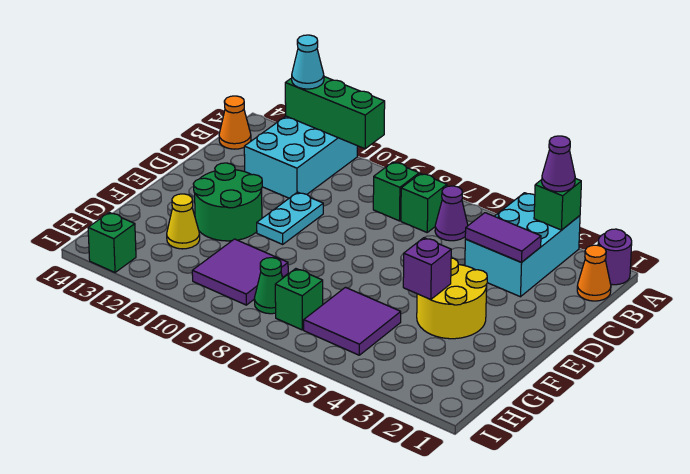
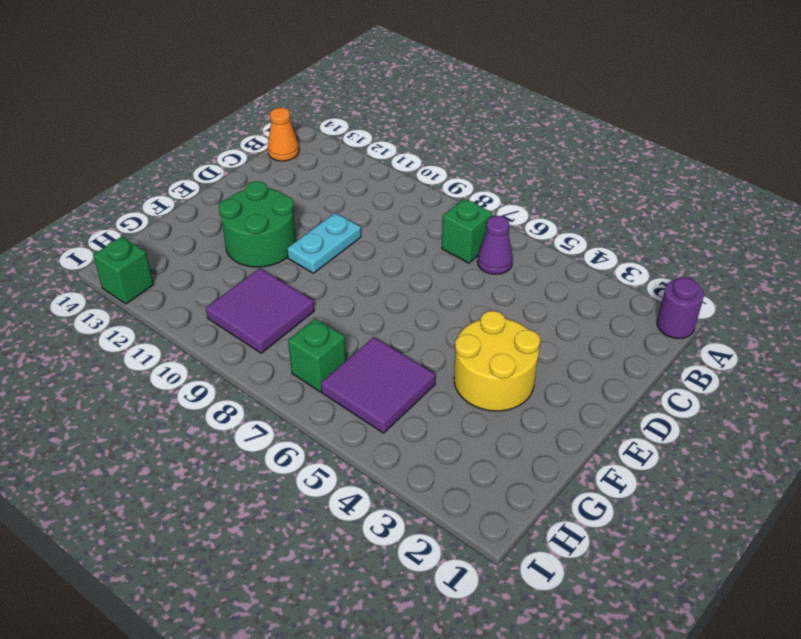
none -> cyan 2x3 brick [465,193,580,297]
none -> cyan 2x3 brick [244,116,357,198]
none -> orange 1x1 cone [577,245,611,301]

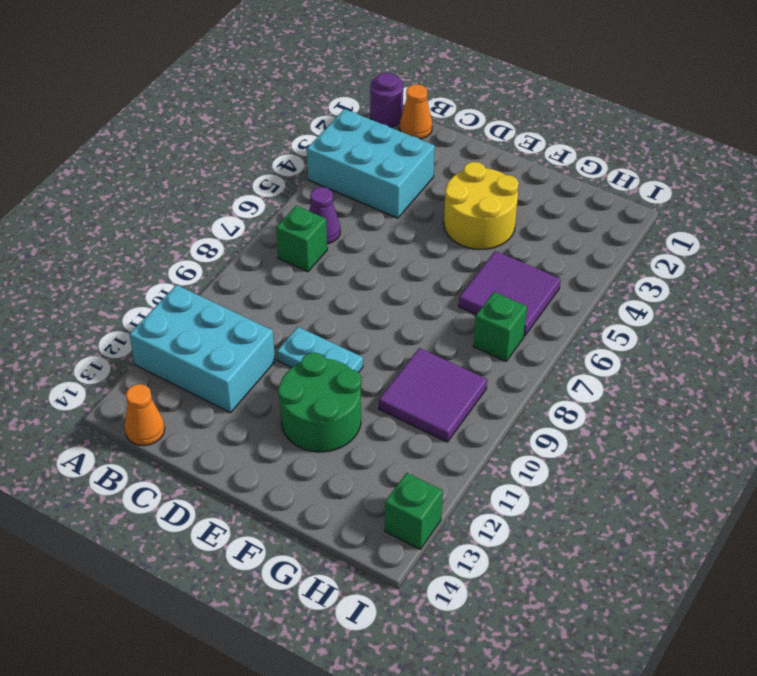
none -> green 1x1 brick [373,162,419,221]
none -> yellow 1x1 cone [167,194,200,249]
none -> green 1x1 cone [254,258,283,314]

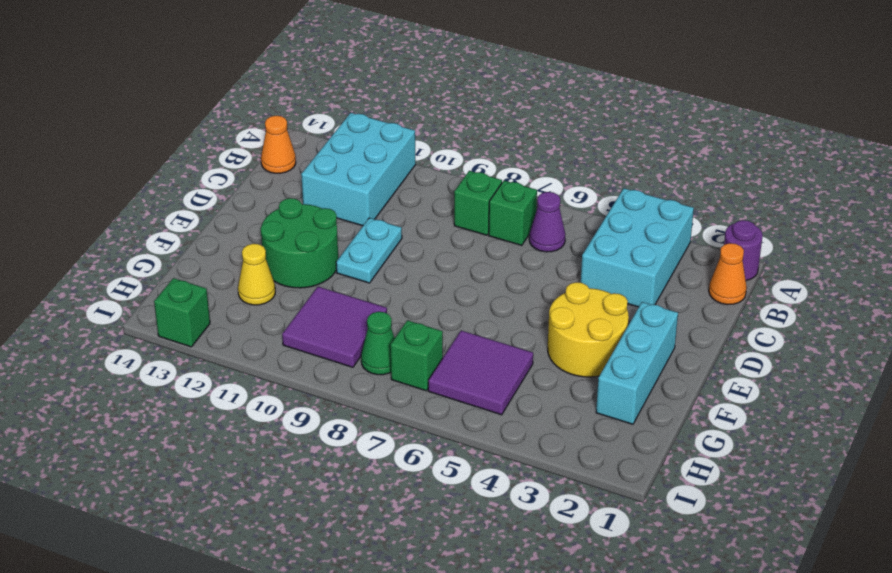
cyan 1x3 brick [596,302,678,424] -> none
none -> green 1x1 brick [534,178,581,230]
none -> green 1x3 brick [285,77,385,149]
none -> purple 1x2 tile [465,213,541,262]

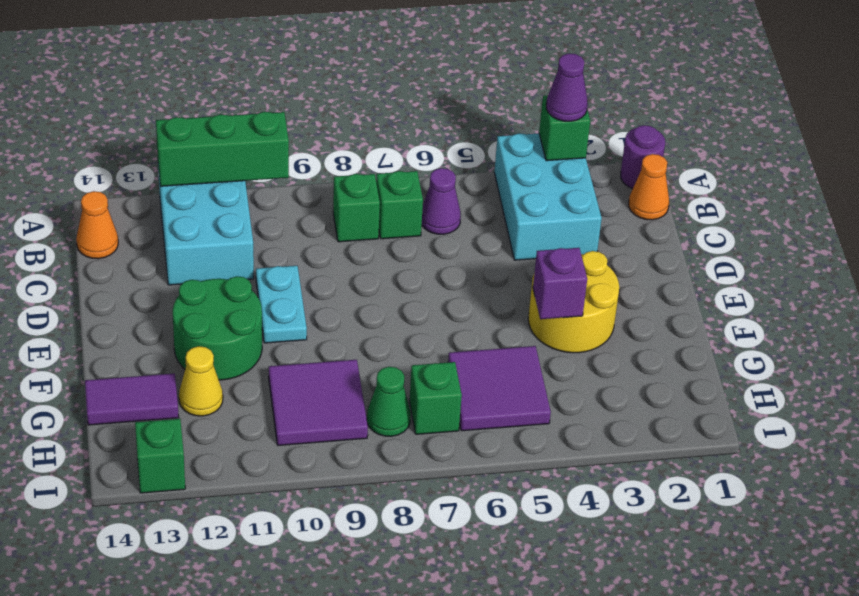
purple 1x2 tile [85,373,179,425] -> purple 1x2 tile moved to [465,213,541,262]
none -> cyan 1x1 cone [292,35,324,89]

